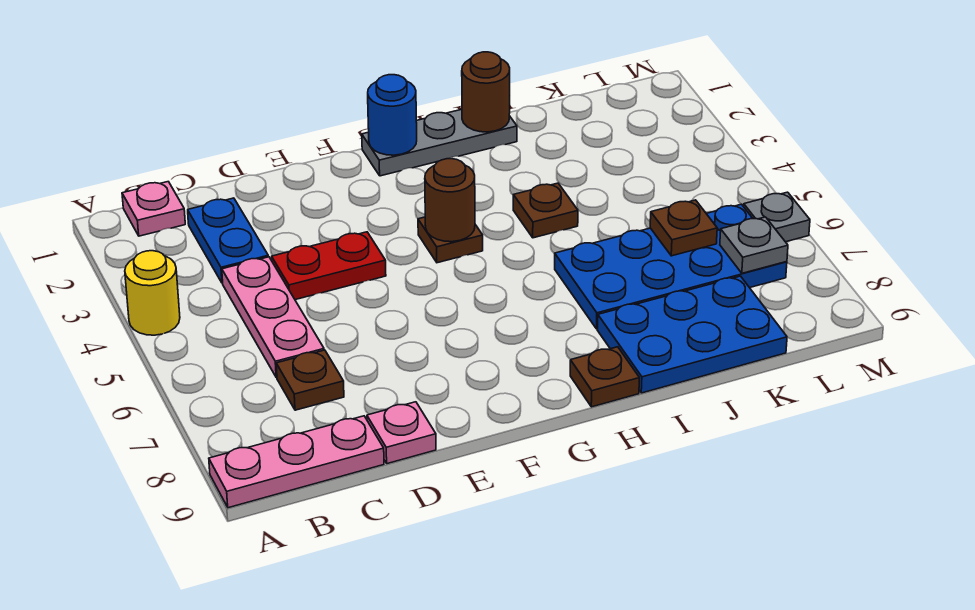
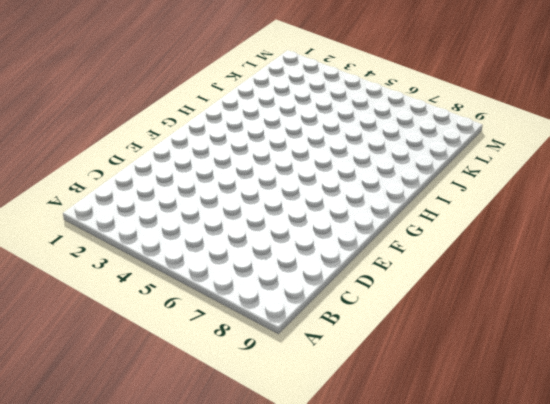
none -> yellow 1x1 round brick [125,251,180,335]
none -> pink 1x3 plate [209,416,384,508]
none -> pink 1x1 plate [122,182,185,236]

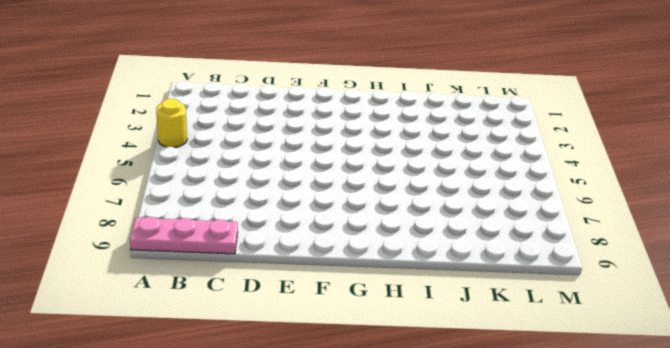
none -> pink 1x1 plate [122,182,185,236]
none -> blue 1x2 plate [188,198,268,283]
none -> pink 1x3 plate [222,257,324,377]

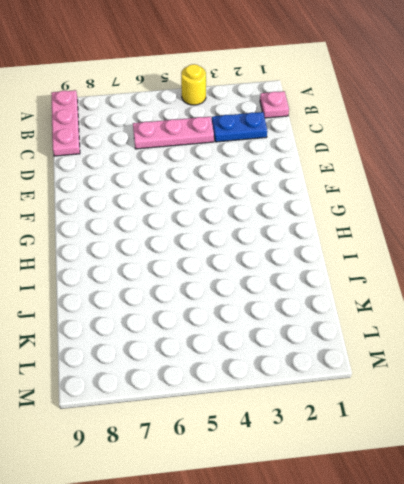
none -> brown 1x1 plate [276,350,344,410]
none -> red 1x2 plate [272,232,386,300]
none -> pink 1x1 plate [367,402,436,464]

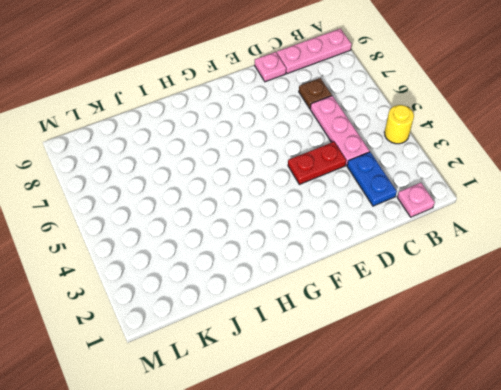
none -> grey 1x3 plate [362,109,517,176]
none -> brown 1x1 plate [418,217,483,263]
none -> brown 1x1 plate [570,347,640,407]

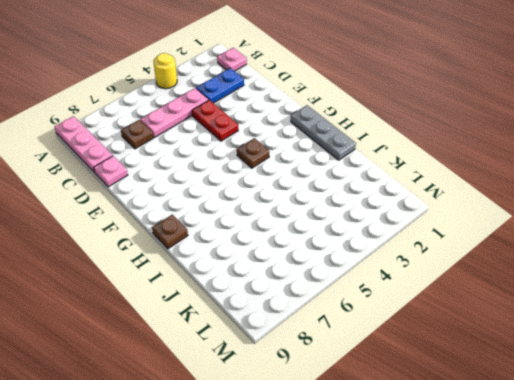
none -> brown 1x1 plate [513,183,578,238]
none -> blue 2x4 plate [555,204,787,329]
none -> blue 2x3 plate [597,276,787,393]

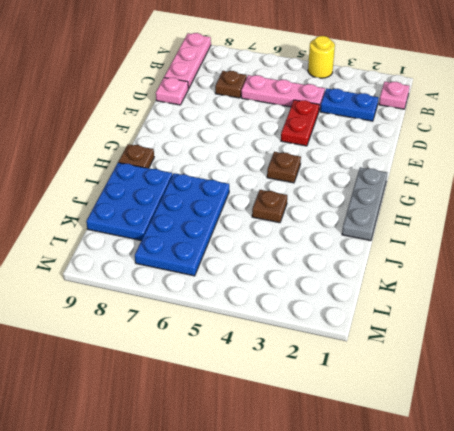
none -> grey 1x1 plate [744,192,810,242]
none -> blue 1x1 round brick [368,75,417,155]
none -> brown 1x1 round brick [425,159,475,242]

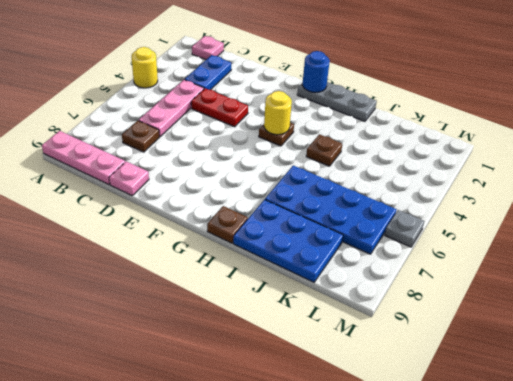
yellow 1x1 round brick [264,91,292,135] -> brown 1x1 round brick [425,159,475,242]
none -> brown 1x1 round brick [462,52,510,132]
none -> brown 1x1 plate [650,200,717,256]
none -> grey 1x1 plate [720,217,788,273]

